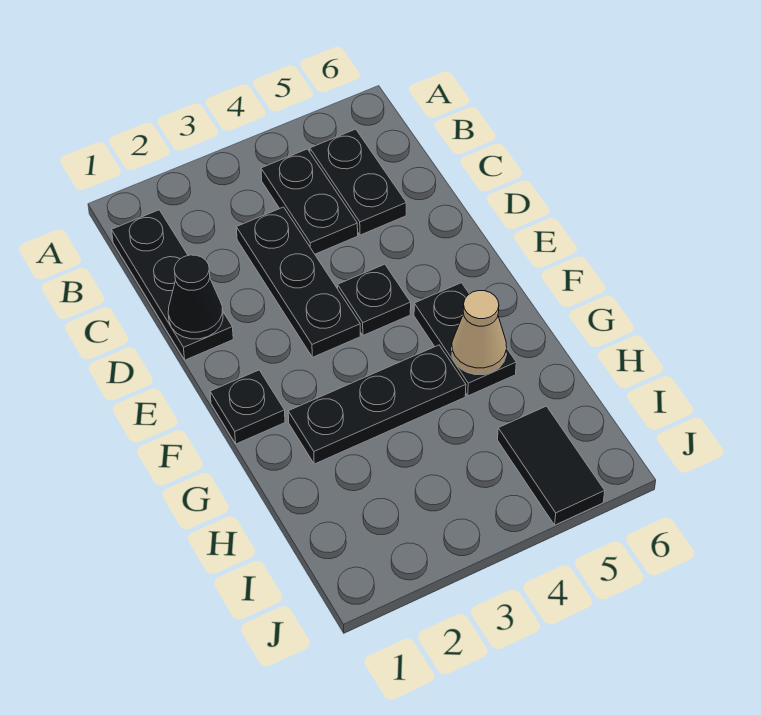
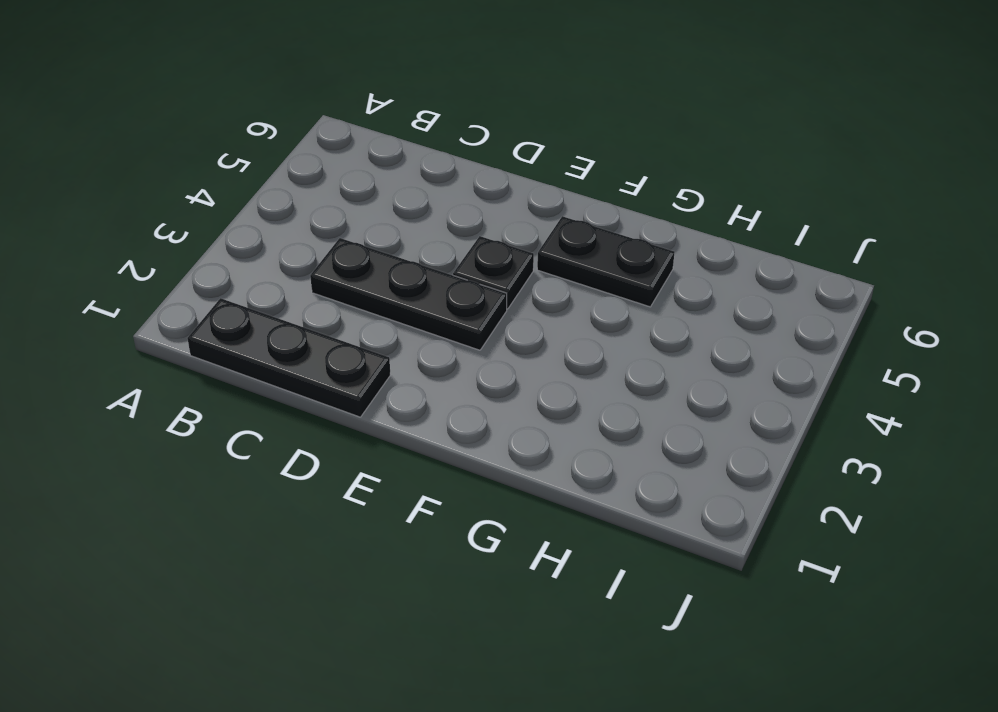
none -> black 1x2 plate [261,149,358,254]
none -> black 1x2 plate [310,129,406,235]

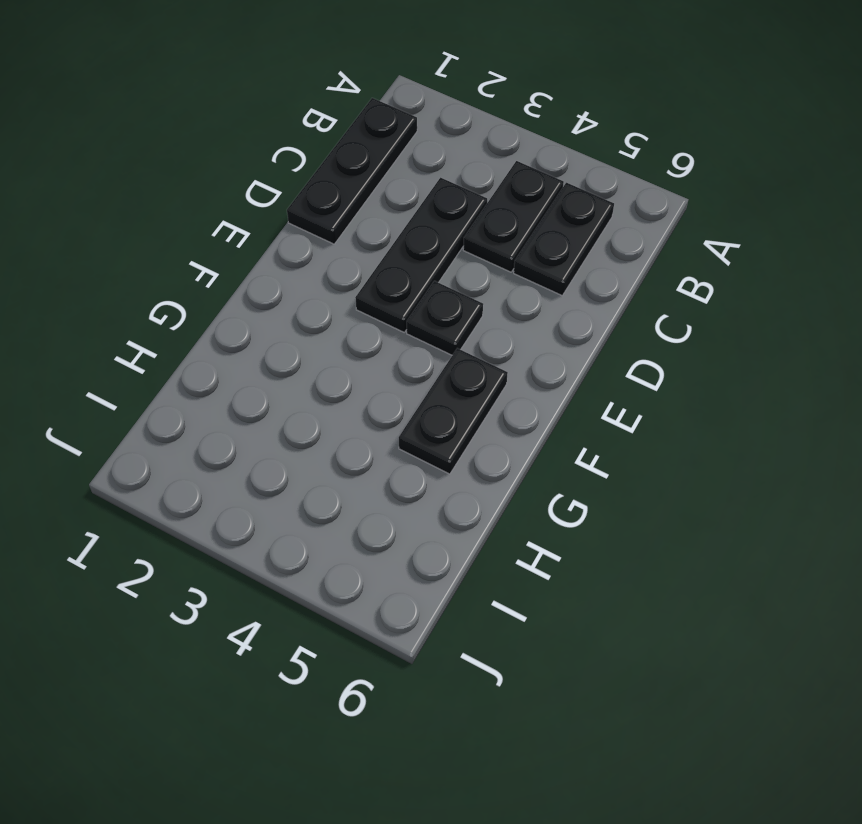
none -> black 1x1 plate [210,370,285,444]
none -> black 1x3 plate [288,345,466,464]

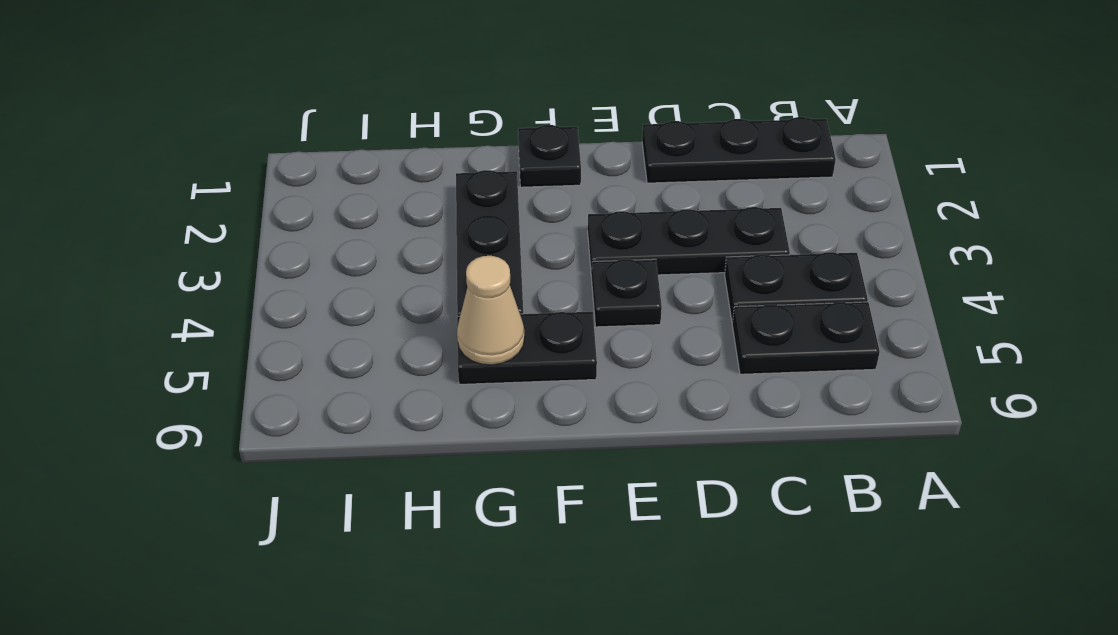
none -> black 1x2 tile [498,406,605,525]
none -> black 1x1 cone [168,255,223,339]

